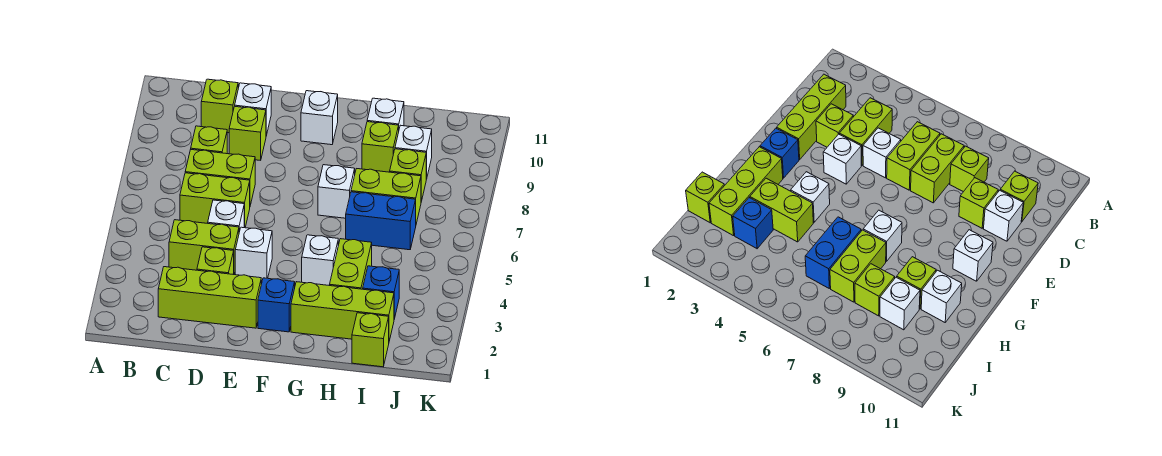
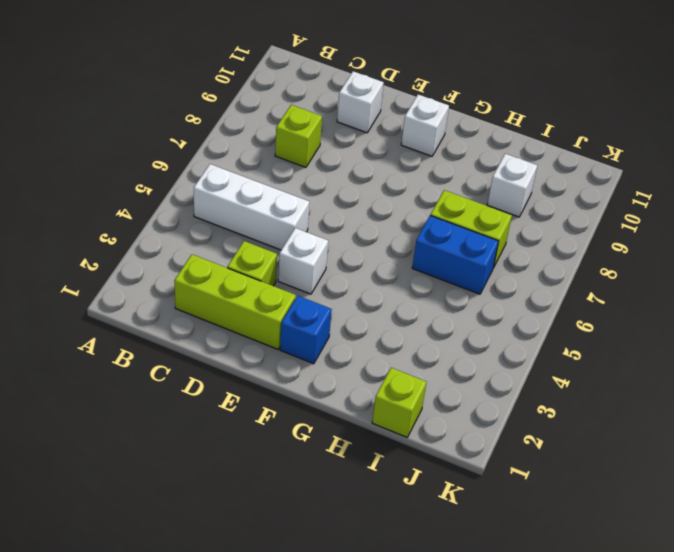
white 1x3 brick [194,164,309,250] -> white 1x1 brick [208,200,244,232]
none -> lime 1x2 brick [169,220,239,275]
none -> lime 1x2 brick [180,173,250,227]
none -> lime 1x2 brick [185,149,255,205]

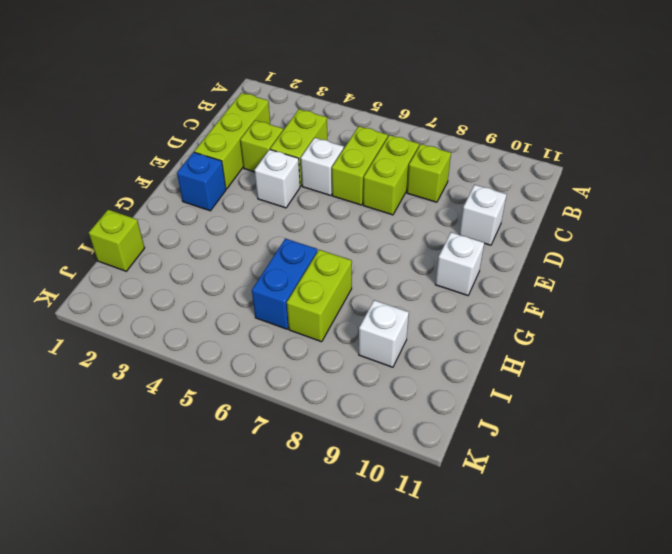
none -> lime 1x1 brick [201,79,238,133]
none -> lime 1x1 brick [229,106,266,160]
none -> lime 1x3 brick [291,282,394,341]

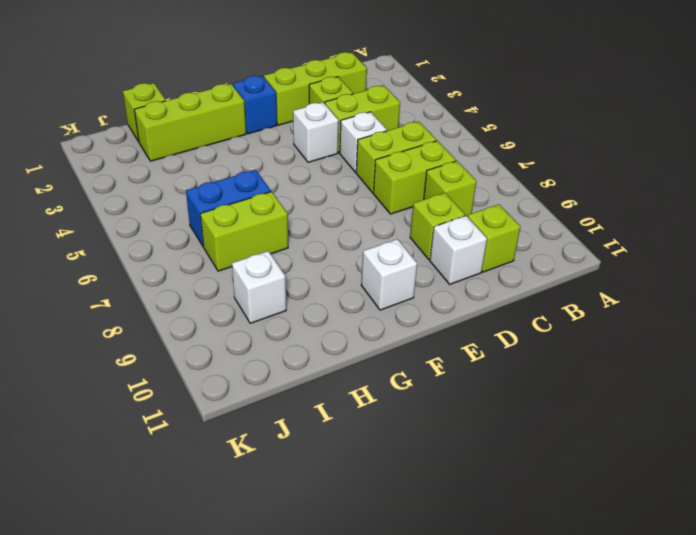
none -> white 1x1 brick [302,235,338,286]
none -> white 1x1 brick [318,165,355,218]
none -> lime 1x2 brick [330,239,372,289]

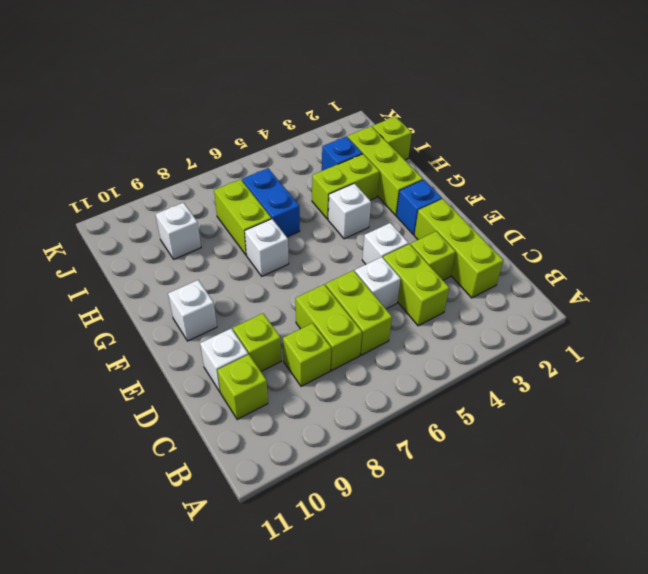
none -> lime 1x1 brick [362,122,399,172]
none -> white 1x1 brick [367,98,404,128]
none -> lime 1x1 brick [390,149,426,201]

